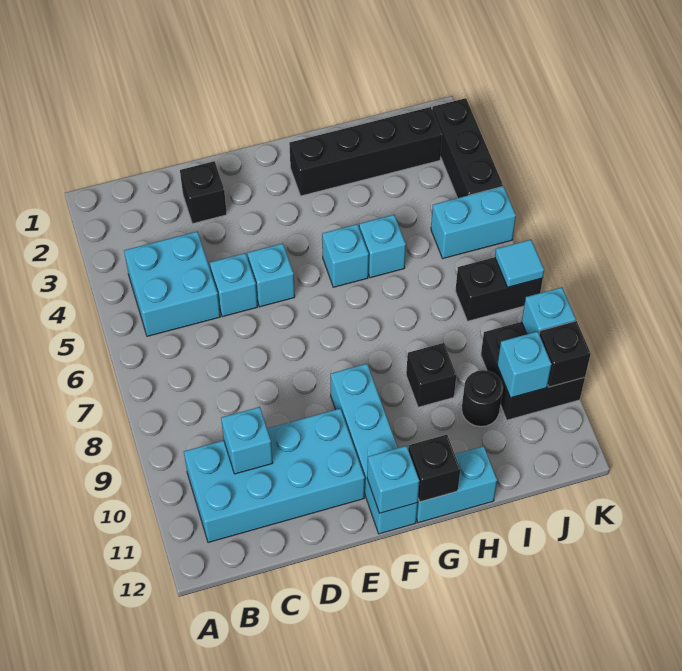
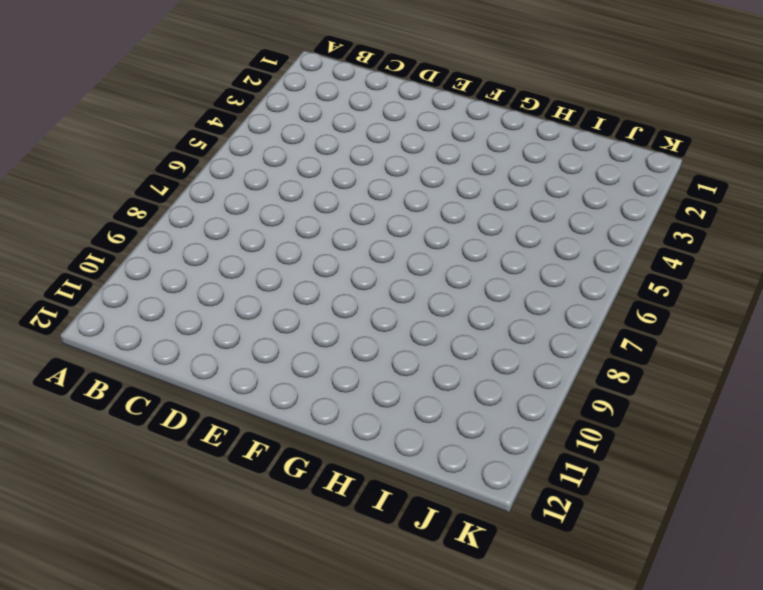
none -> cyan 2x2 brick [124,232,220,336]
none -> cyan 2x4 brick [184,409,365,542]
none -> black 1x1 brick [180,161,227,224]

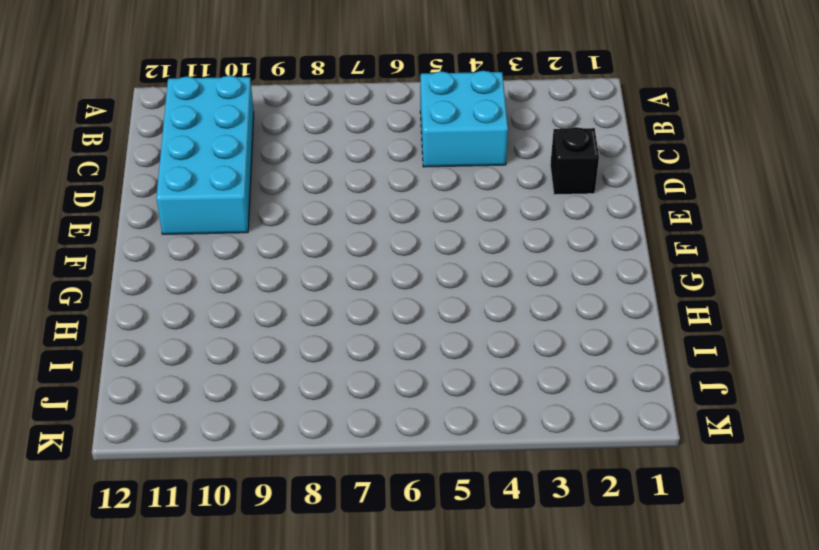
none -> cyan 1x1 brick [210,253,258,317]
none -> cyan 1x1 brick [248,243,295,307]
none -> cyan 1x4 brick [331,364,418,534]

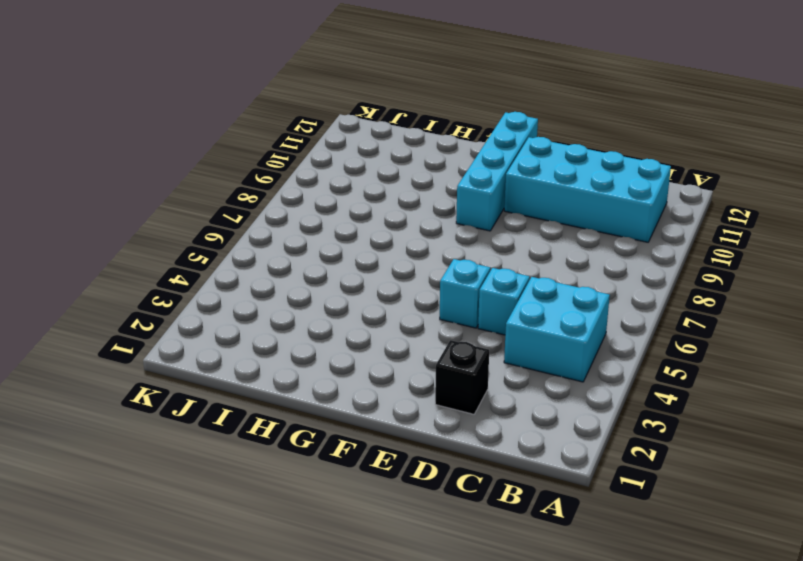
none -> black 1x4 brick [289,107,442,196]
none -> cyan 1x1 brick [322,224,369,287]
none -> cyan 1x2 brick [416,446,497,523]

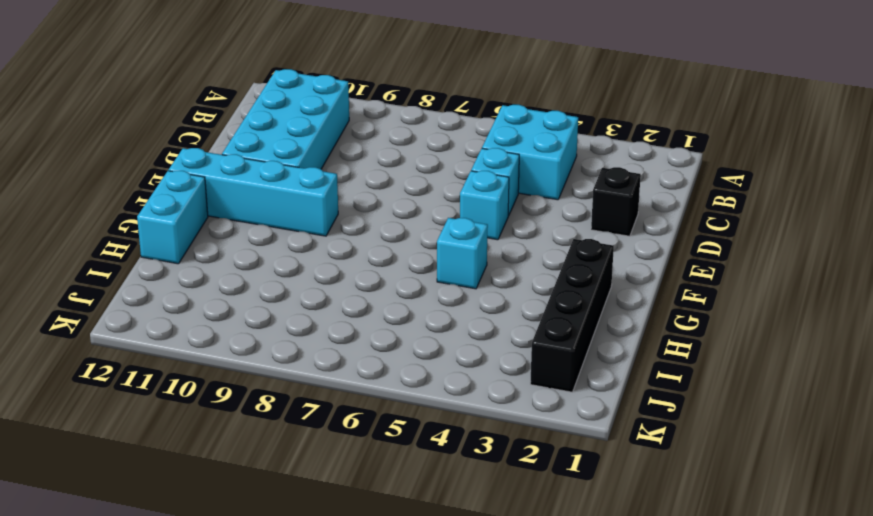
none -> cyan 1x1 brick [359,215,406,278]
none -> black 1x1 brick [406,343,456,407]
none -> black 1x1 round brick [462,370,503,427]

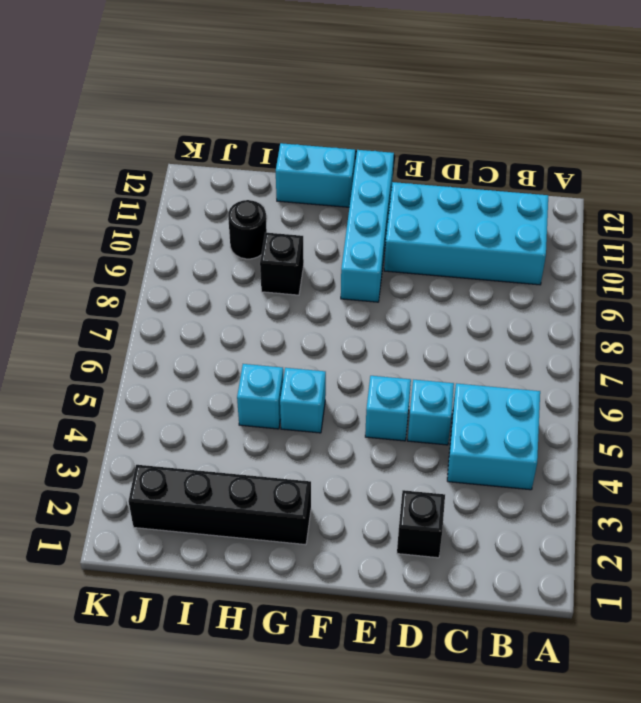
none -> cyan 1x2 brick [431,186,516,258]
none -> black 1x2 brick [455,257,543,321]
none -> black 2x2 brick [481,322,585,420]

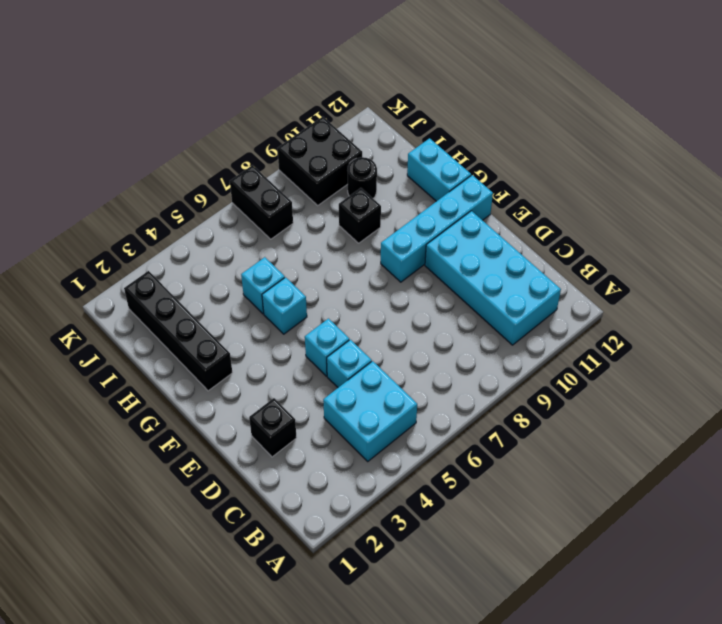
none -> cyan 1x2 brick [431,186,516,258]
none -> black 1x3 brick [432,98,503,198]
none -> cyan 1x1 brick [221,407,273,474]

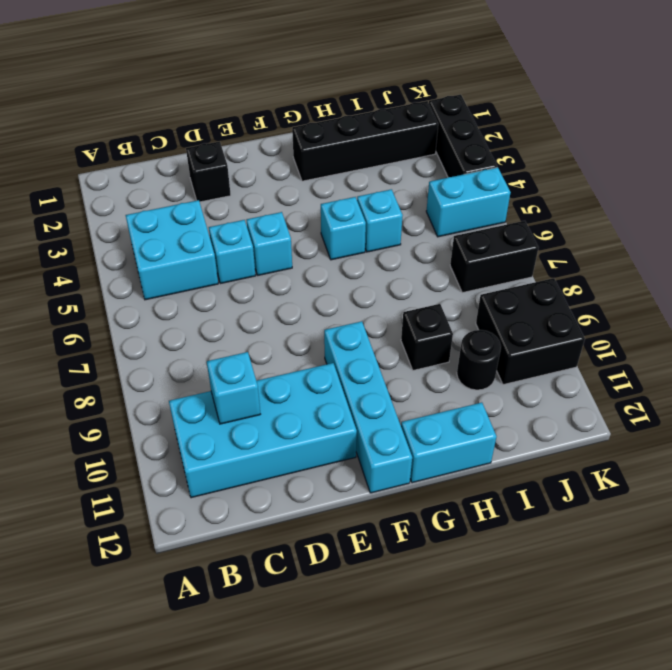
none -> cyan 1x1 brick [367,446,419,513]
none -> black 1x1 brick [408,435,460,502]
none -> cyan 1x1 brick [497,331,552,398]

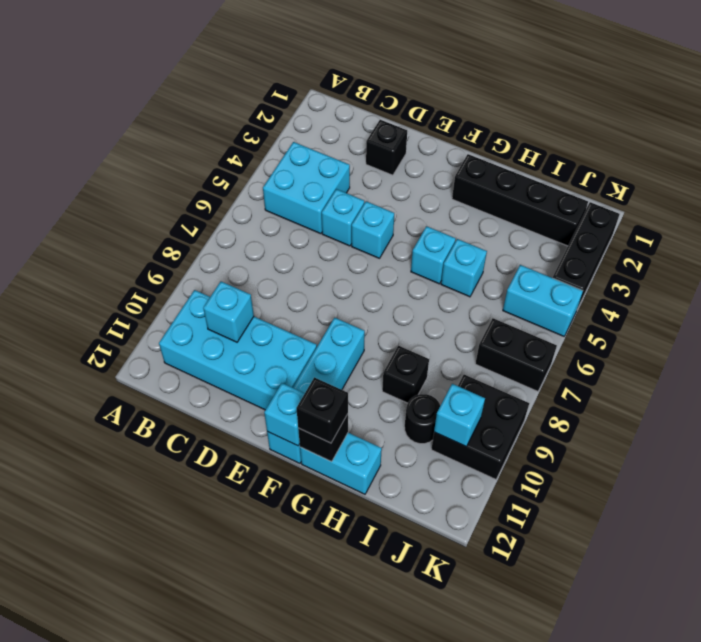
black 1x1 brick [296,377,348,443] -> black 1x1 brick moved to [539,321,591,387]
none -> cyan 1x1 tile [495,240,544,287]
none -> cyan 1x1 brick [522,287,576,334]

